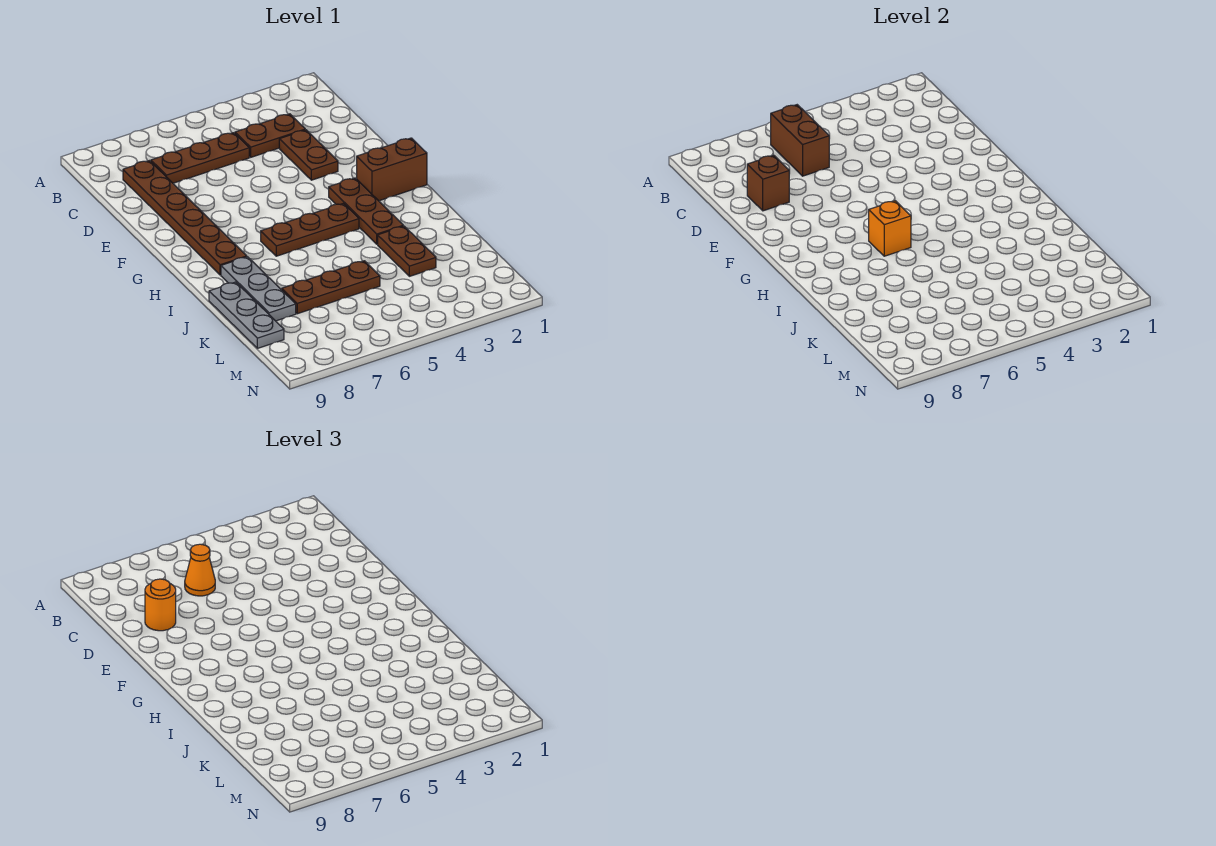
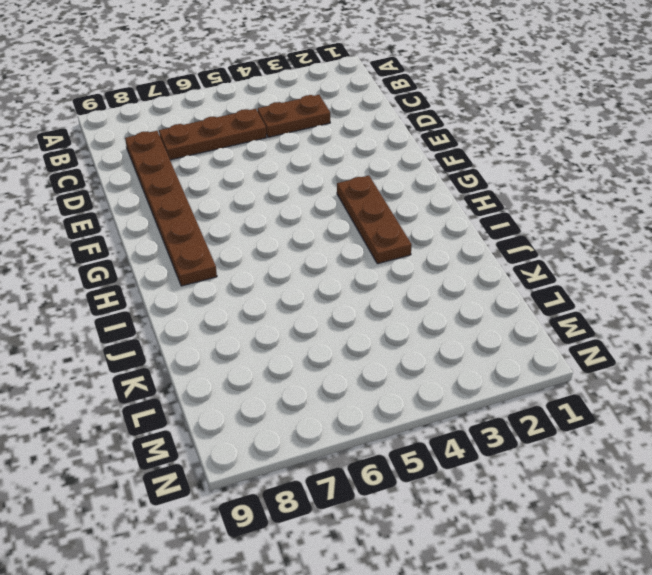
none -> brown 1x2 plate [279,130,338,180]
none -> brown 1x2 brick [357,138,427,201]
none -> brown 1x3 plate [261,203,359,256]

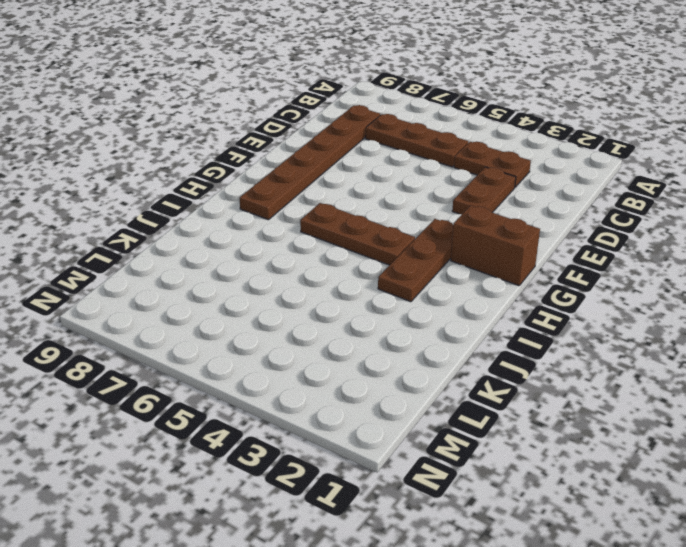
none -> grey 1x3 plate [221,257,296,321]
none -> brown 1x2 plate [378,226,436,276]
none -> grey 1x3 plate [209,282,284,348]

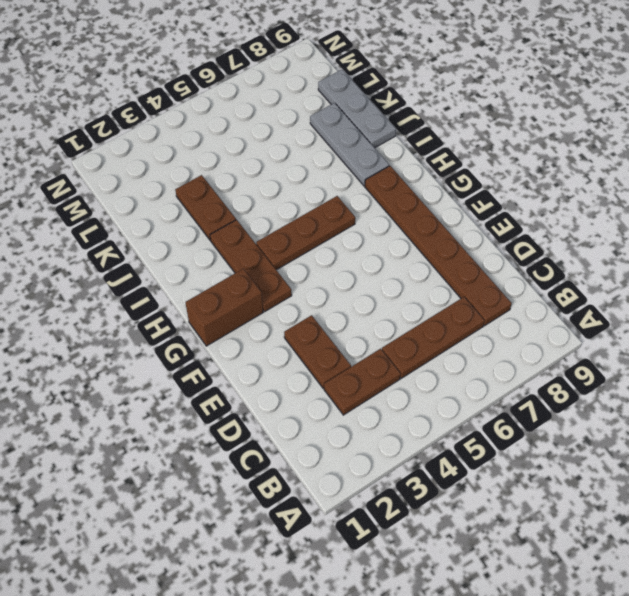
none -> brown 1x3 plate [282,261,380,314]
none -> brown 1x2 brick [771,105,829,176]
none -> brown 1x1 brick [747,155,789,211]

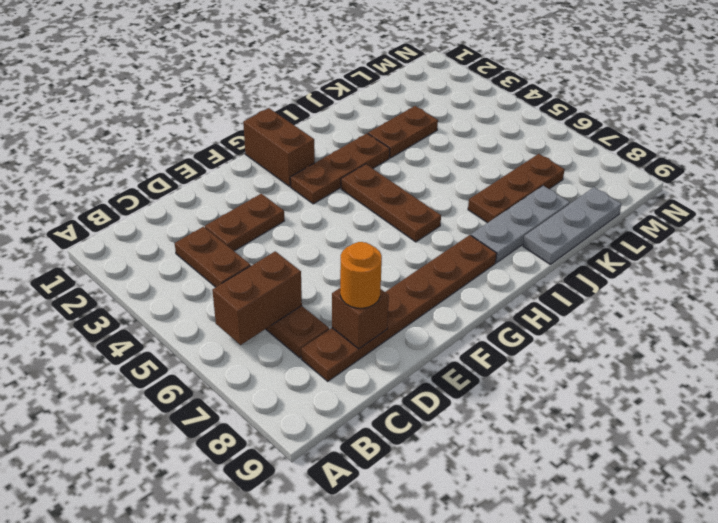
brown 1x3 plate [468,154,565,223] -> brown 1x3 plate turned to [282,261,380,314]
none -> orange 1x1 brick [869,201,911,256]
none -> orange 1x1 cone [185,544,215,596]

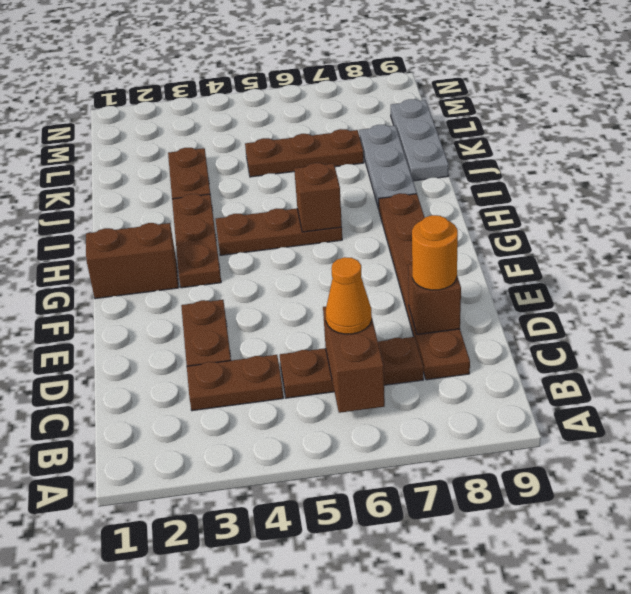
brown 1x1 brick [294,163,342,232] -> orange 1x1 brick [869,201,911,256]

